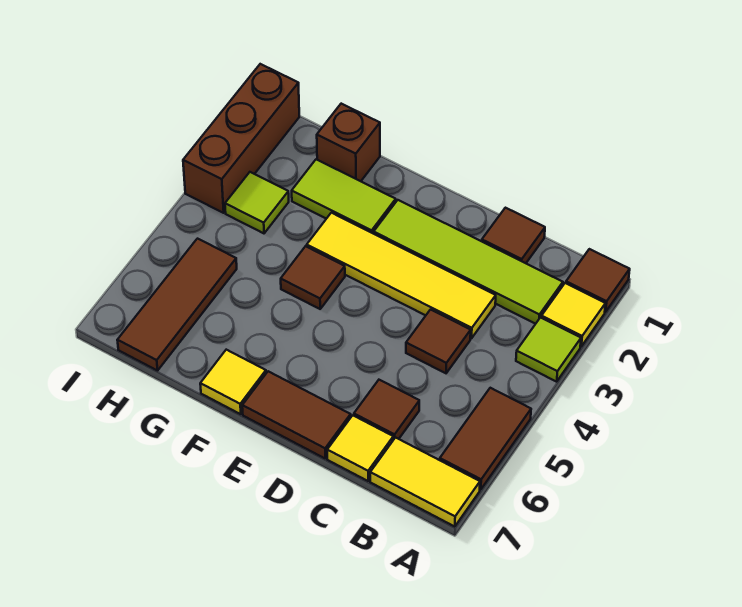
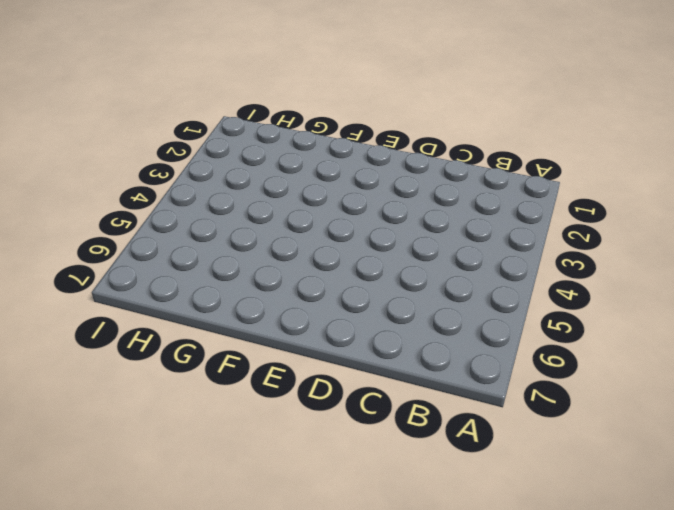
none -> brown 1x1 tile [566,249,630,312]
none -> yellow 1x1 tile [541,283,605,346]
none -> lime 1x1 tile [516,318,581,382]

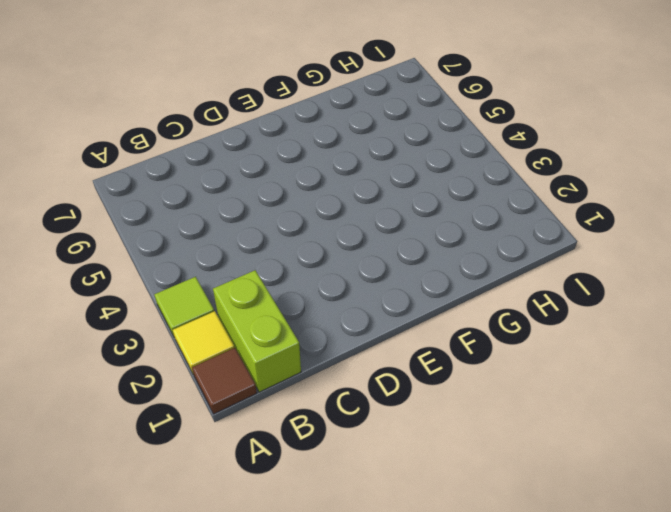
lime 1x2 brick [213,270,301,392] -> lime 1x4 tile [374,200,563,324]
none -> brown 1x2 tile [440,388,531,490]
none -> yellow 1x2 tile [370,438,480,527]
none -> brown 1x1 tile [482,208,545,263]

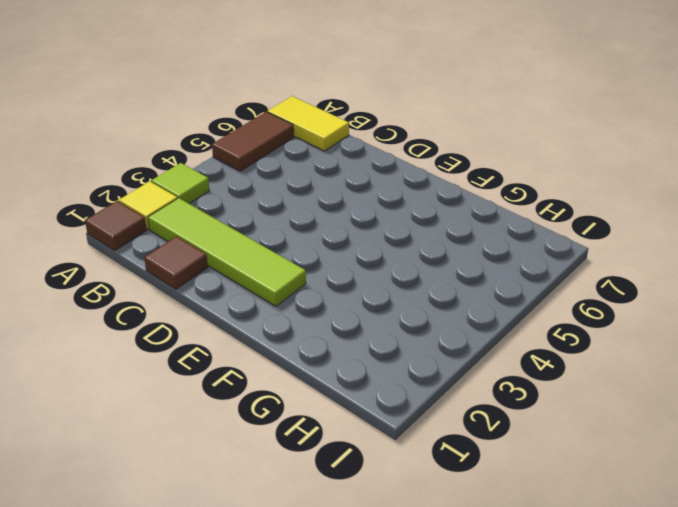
none -> yellow 1x4 tile [307,213,496,339]
none -> brown 1x1 tile [406,309,471,373]
none -> brown 1x1 tile [354,380,419,440]

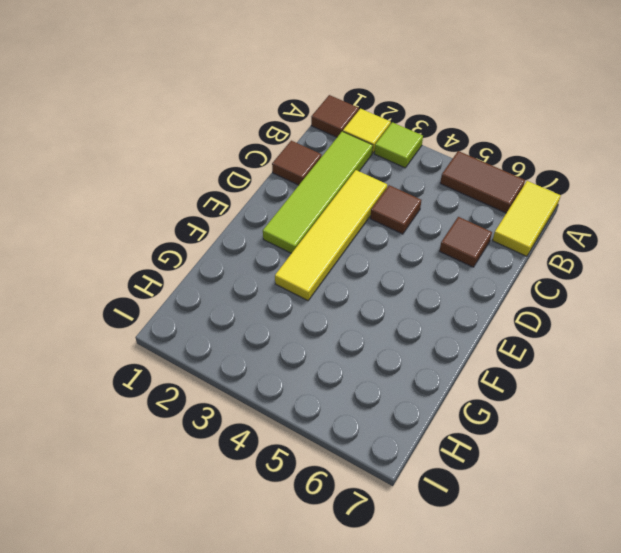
none -> yellow 1x1 tile [327,415,393,481]
none -> brown 1x2 tile [242,371,351,458]
none -> lime 1x2 tile [292,159,396,234]

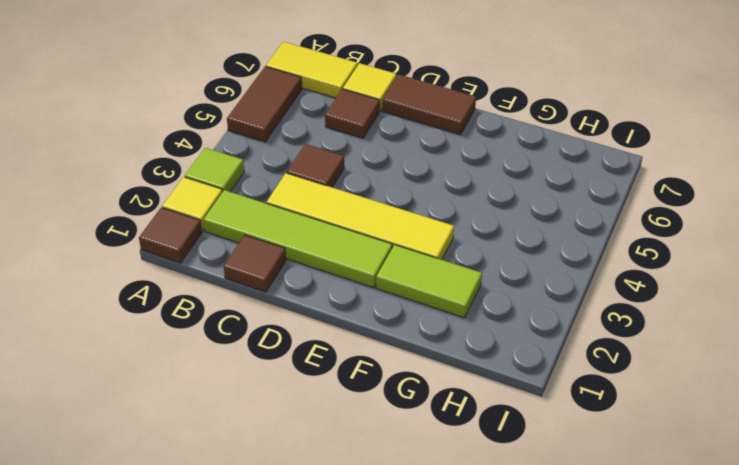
none -> brown 1x1 tile [281,246,345,309]
none -> yellow 1x1 tile [200,350,266,414]
none -> brown 1x1 brick [317,104,380,181]

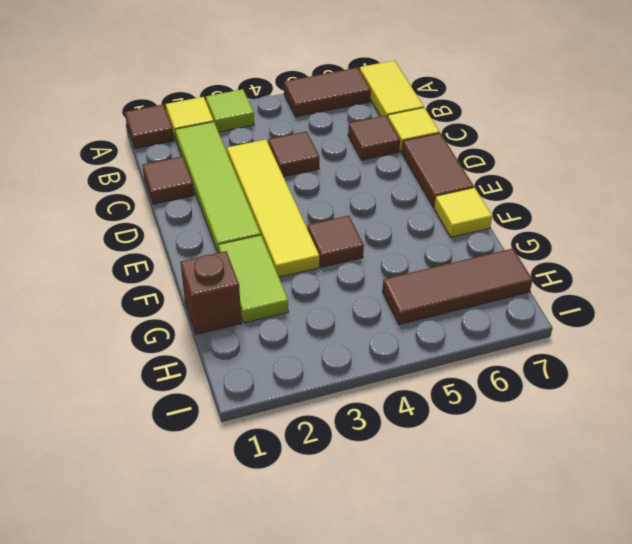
none -> lime 1x1 tile [225,172,289,233]
none -> brown 1x3 brick [183,64,299,213]

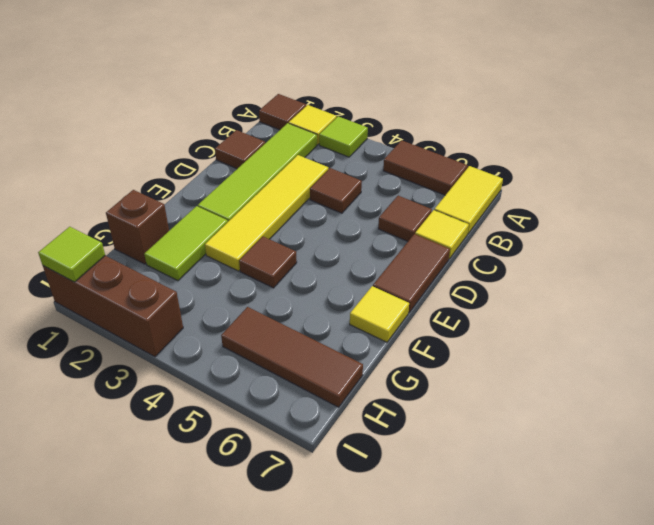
lime 1x1 tile [38,227,105,282] -> lime 1x1 tile moved to [225,172,289,233]

